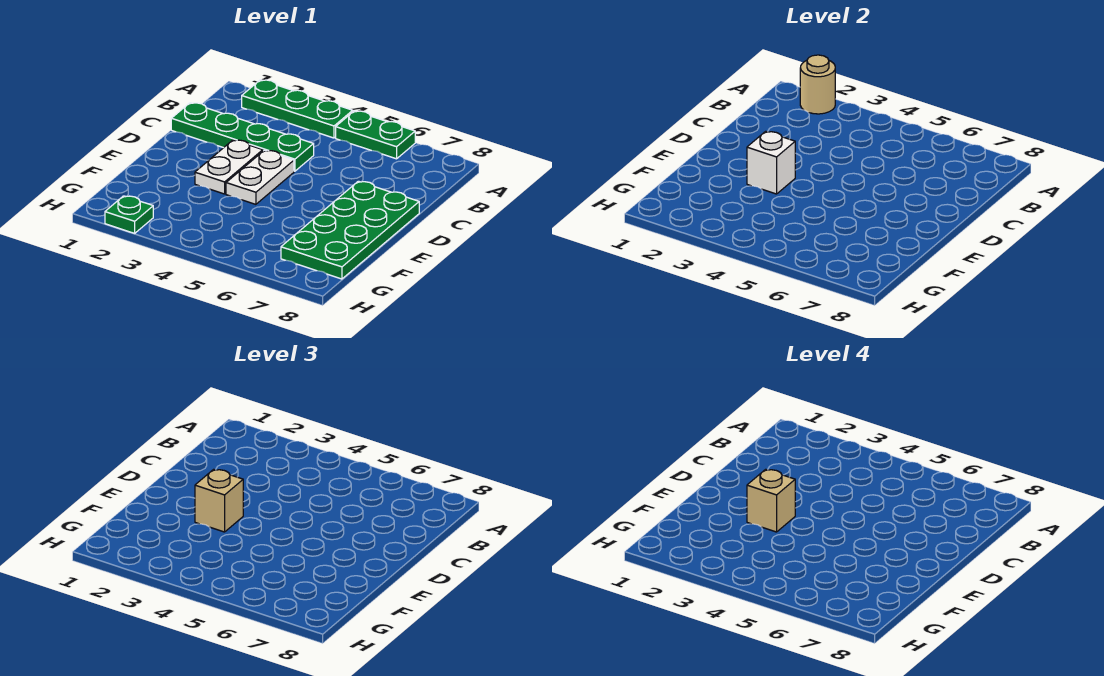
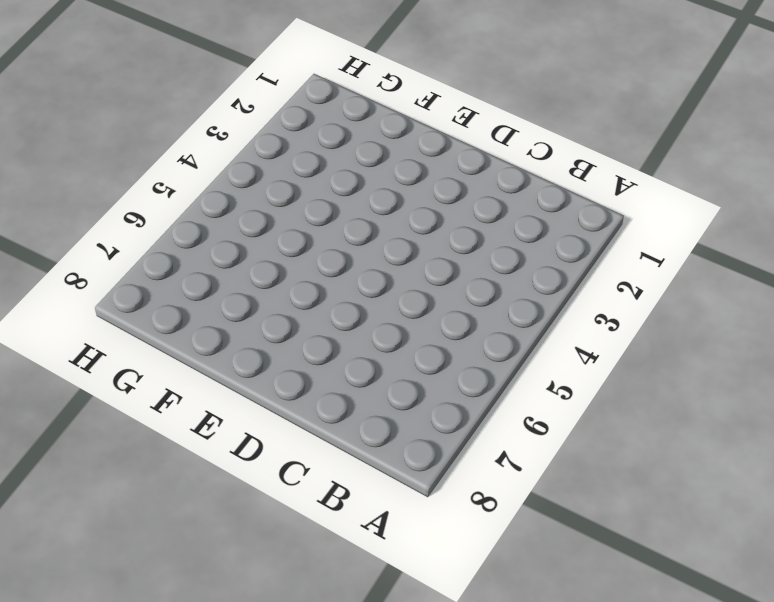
none -> green 1x3 plate [242,80,353,138]
none -> green 1x2 plate [336,111,415,159]

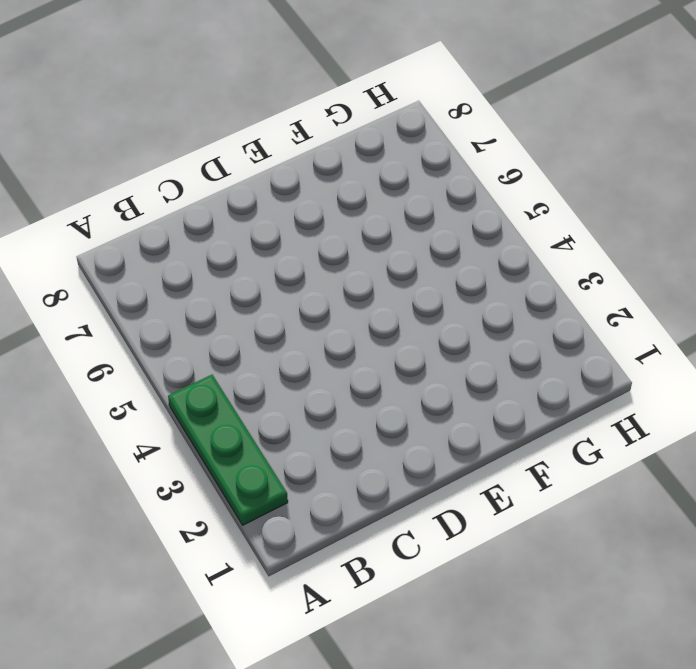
none -> green 1x2 plate [336,111,415,159]
none -> green 1x4 plate [171,103,314,171]

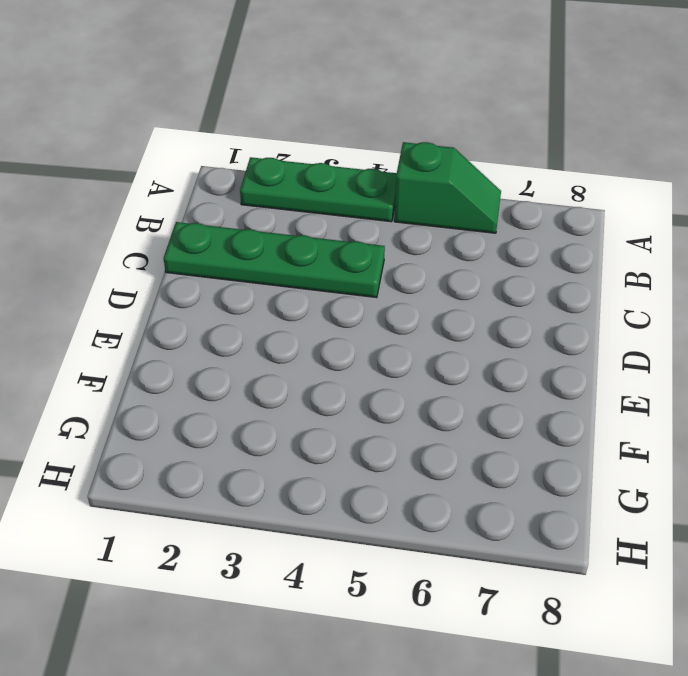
green 1x2 slope [394,142,501,233] -> green 1x2 plate [336,111,415,159]
none -> white 1x2 plate [195,140,263,194]
none -> white 1x2 plate [226,150,294,204]

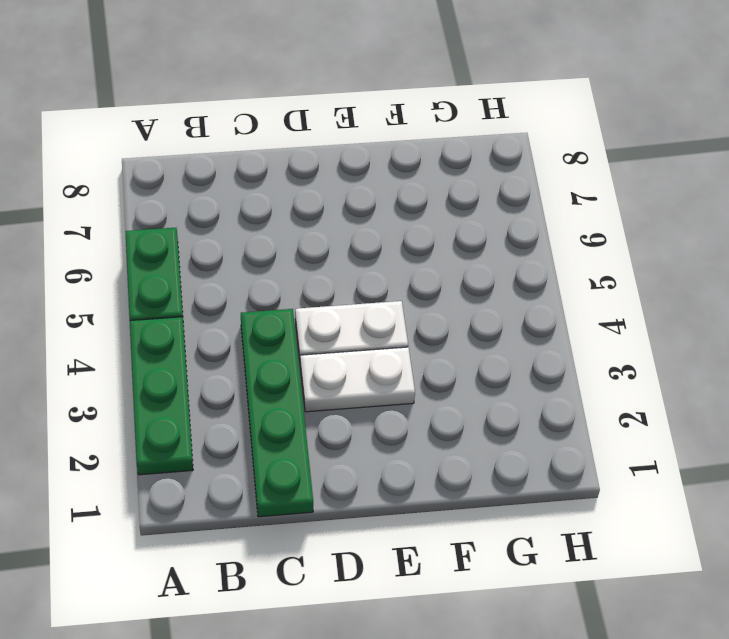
none -> green 2x4 plate [281,181,419,279]
none -> green 1x1 plate [105,196,153,233]

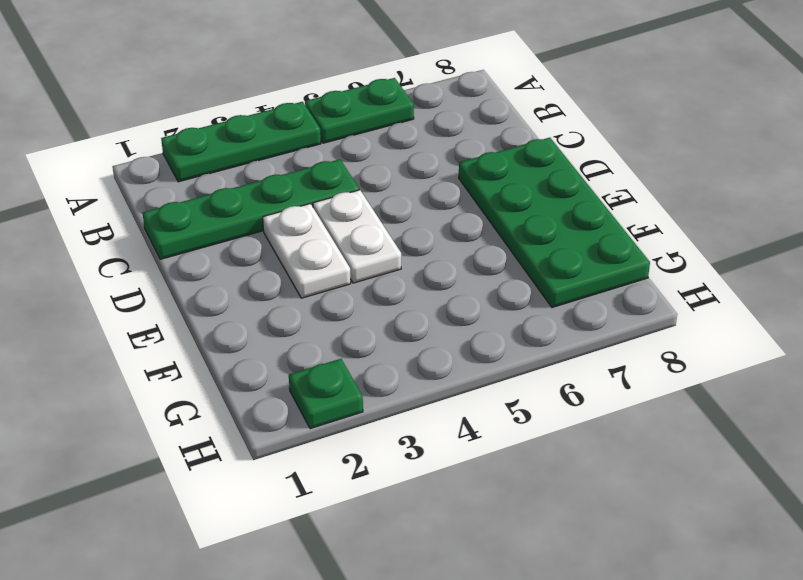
none -> tan 1x1 round brick [800,55,835,114]
none -> white 1x1 brick [747,131,795,194]

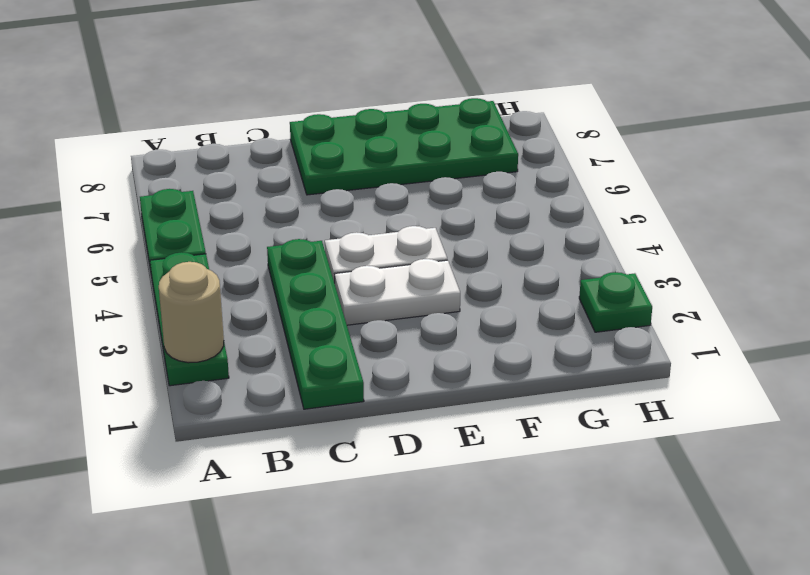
none -> white 1x1 brick [747,131,795,194]
none -> tan 1x1 brick [195,469,243,532]

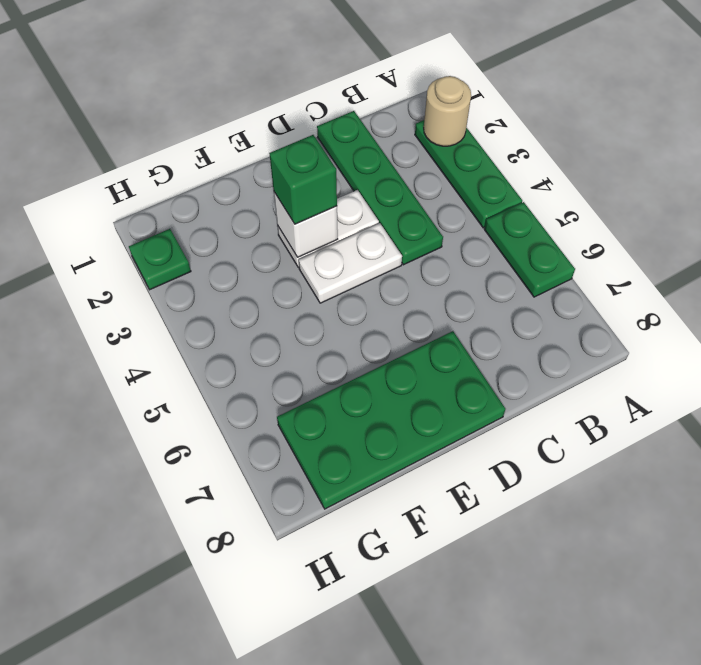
green 1x1 brick [269,135,337,224] -> tan 1x1 brick [195,469,243,532]
none -> tan 1x1 brick [747,469,795,532]

